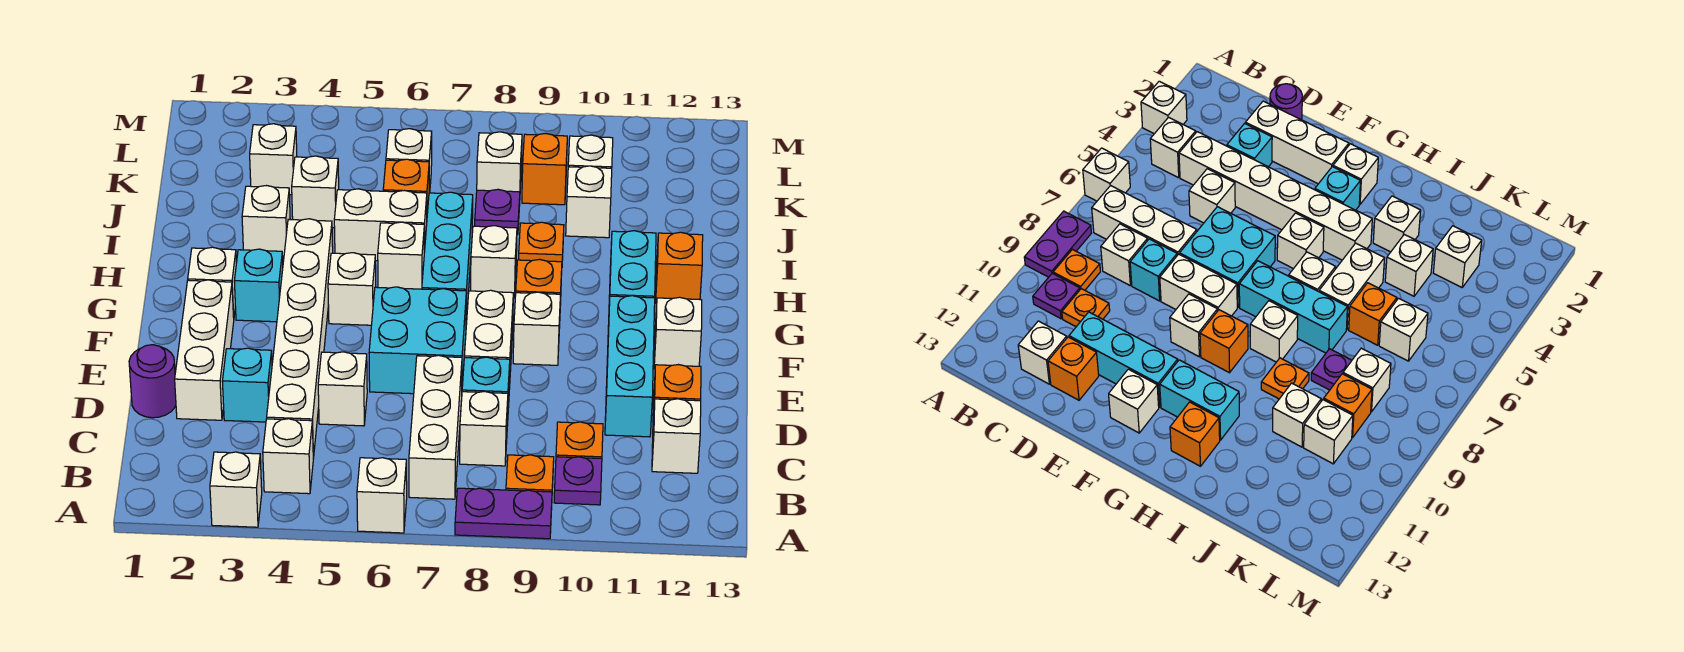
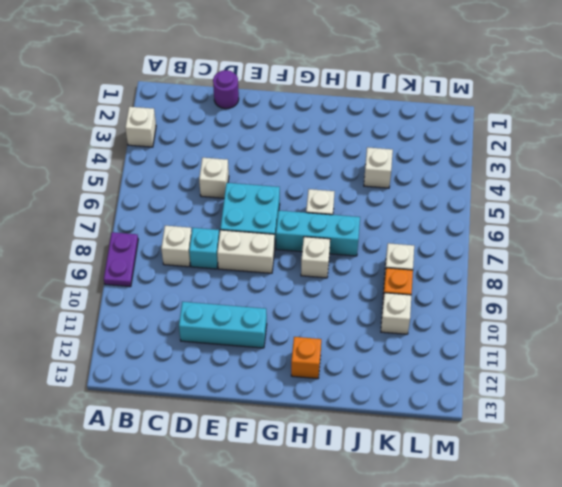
none -> white 1x1 brick [357,458,407,533]
none -> white 1x1 brick [263,419,313,494]
none -> white 1x3 brick [409,355,462,499]
none -> orange 1x1 plate [506,455,554,492]

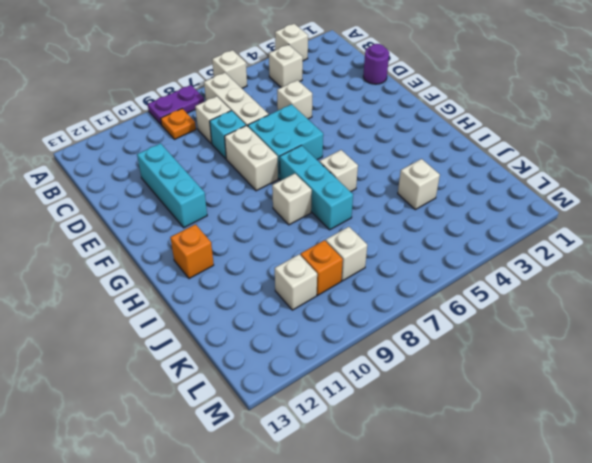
none -> purple 1x1 plate [554,457,602,505]
none -> white 1x6 brick [267,219,333,458]
none -> orange 1x1 plate [556,422,603,459]
none -> white 1x1 brick [652,399,701,473]

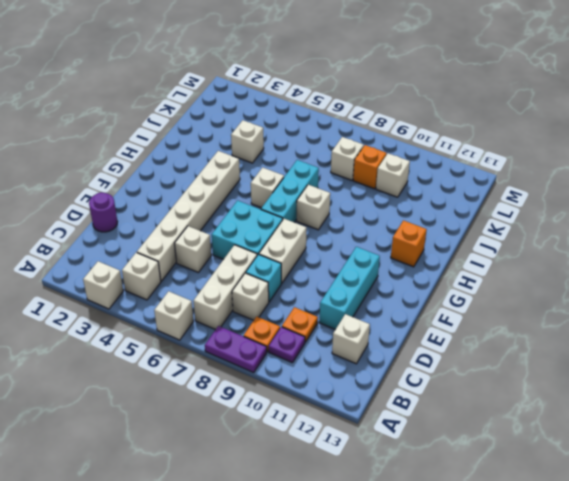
none -> white 1x3 brick [175,280,234,420]
none -> cyan 1x1 brick [222,348,272,422]
none -> orange 1x1 brick [653,365,701,422]
none -> white 1x1 brick [513,292,560,365]

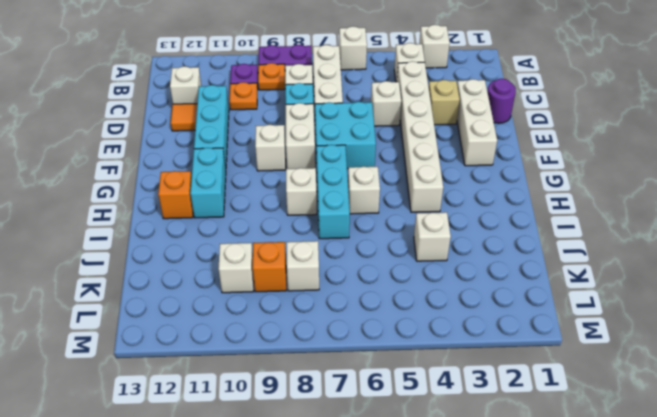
tan 1x1 brick [429,80,460,125] -> cyan 1x1 brick [222,348,272,422]
orange 1x1 tile [171,104,197,131] -> orange 1x1 brick [653,365,701,422]
none -> white 1x1 brick [654,297,702,369]
none -> white 1x1 brick [188,247,236,317]
none -> cyan 1x1 brick [234,249,283,322]
none -> white 1x1 brick [328,253,376,325]

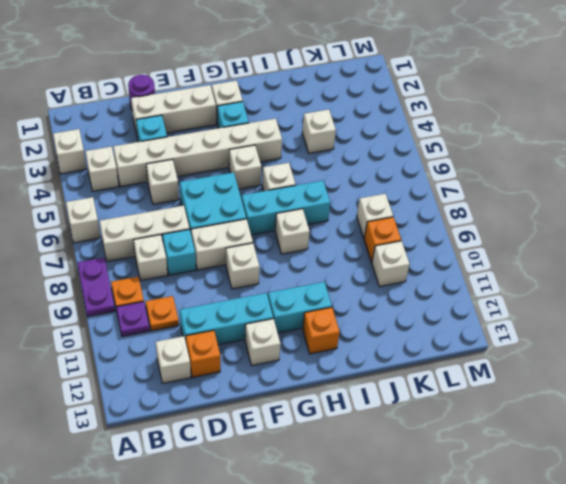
none -> orange 1x1 brick [516,259,562,328]
none -> white 1x1 brick [242,186,290,257]
none -> white 1x2 brick [334,189,427,261]
none -> orange 1x1 plate [519,222,564,262]

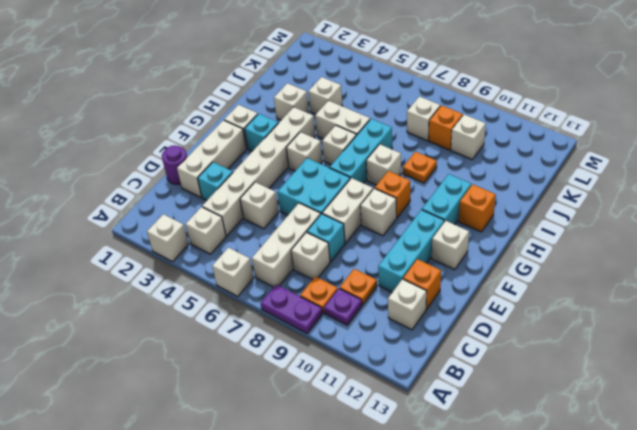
none -> orange 1x1 brick [383,159,429,213]
none -> purple 1x1 plate [475,189,520,234]
none -> white 1x1 brick [566,166,612,238]
none -> white 1x1 brick [250,124,297,195]

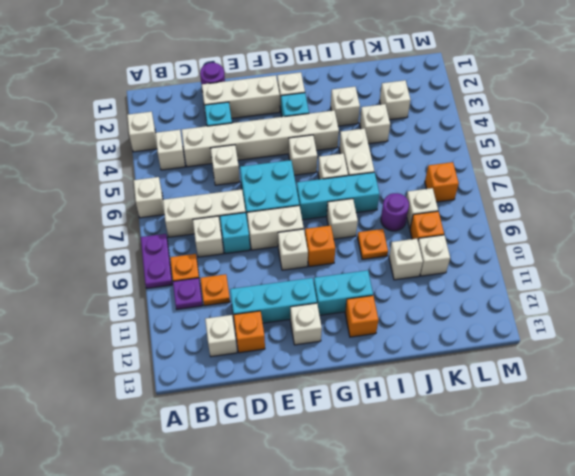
purple 1x1 round brick [381,193,409,231] -> purple 1x1 plate [475,189,520,234]
orange 1x1 brick [425,162,459,202] -> orange 1x1 brick moved to [383,159,429,213]
none -> white 1x1 brick [386,129,432,193]

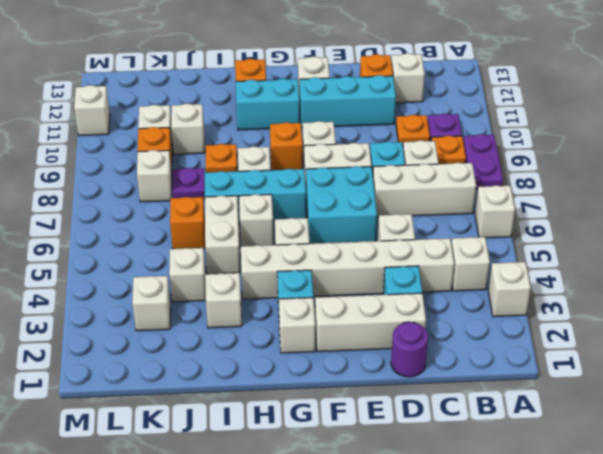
white 1x1 brick [74,85,110,136] -> white 1x1 brick moved to [386,129,432,193]

